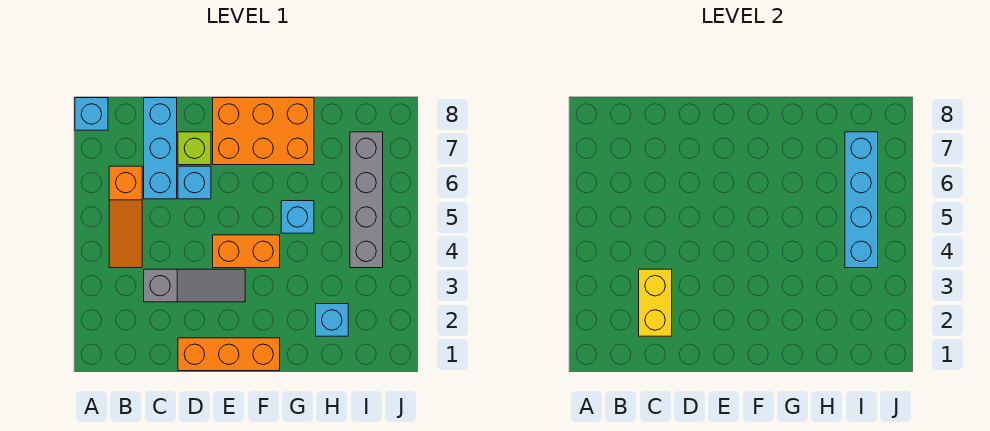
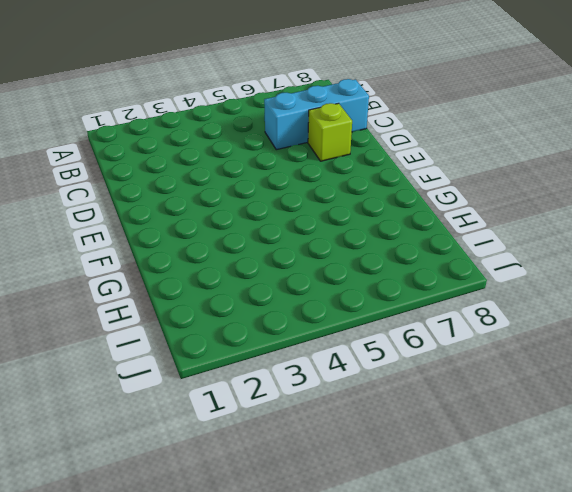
none -> cyan 1x1 brick [75,98,108,130]
none -> orange 1x3 slope [109,166,142,268]
none -> grey 1x3 slope [144,269,245,302]

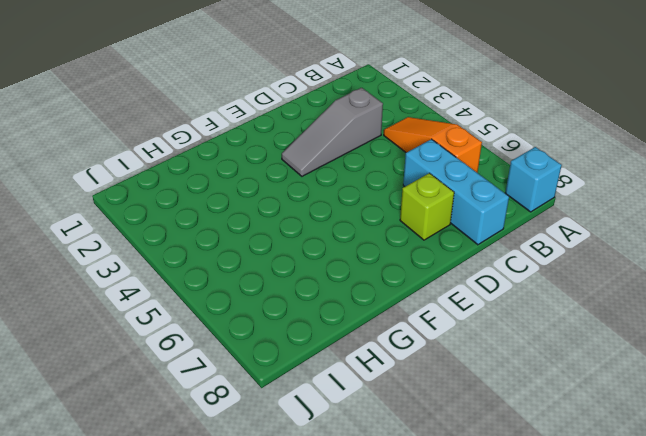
none -> orange 1x3 brick [178,338,280,371]
none -> cyan 1x1 brick [178,166,211,199]
none -> orange 1x2 brick [213,235,280,268]

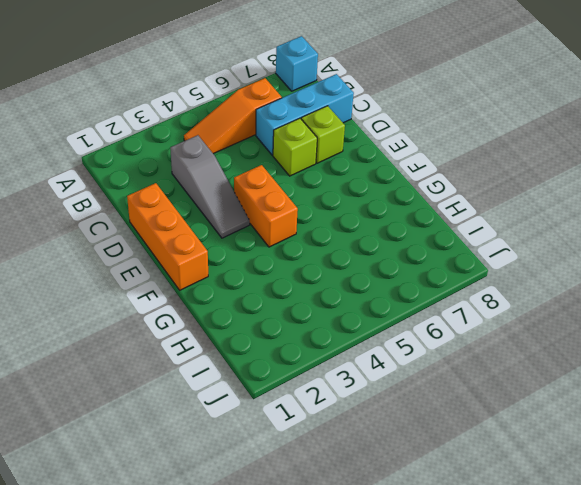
lime 1x1 brick [273,118,317,176] -> cyan 1x1 brick [178,166,211,199]
none -> orange 2x3 brick [213,98,314,165]
none -> cyan 1x1 brick [281,201,314,233]
none -> cyan 1x1 brick [316,304,348,336]

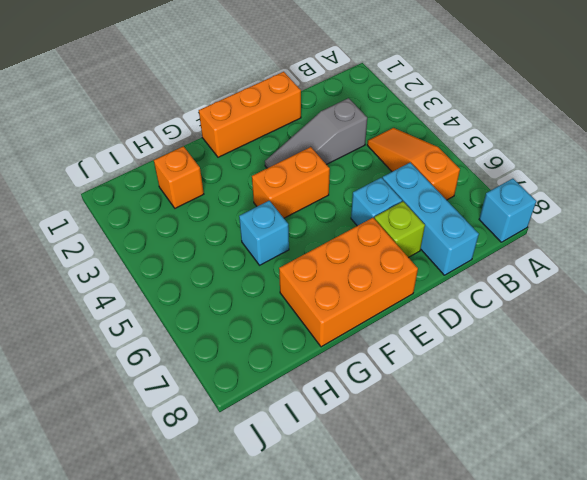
orange 1x1 brick [154,146,204,208] -> cyan 1x1 brick [316,304,348,336]
none -> grey 1x4 brick [350,132,383,268]
none -> yellow 1x2 brick [639,269,672,336]
none -> cyan 1x4 brick [845,132,878,268]

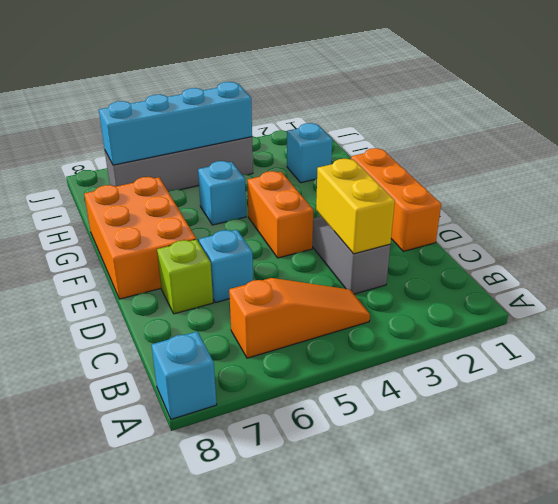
yellow 1x2 brick [316,159,395,254] -> yellow 1x2 brick turned to [639,269,672,336]
none -> cyan 1x3 brick [144,98,177,199]

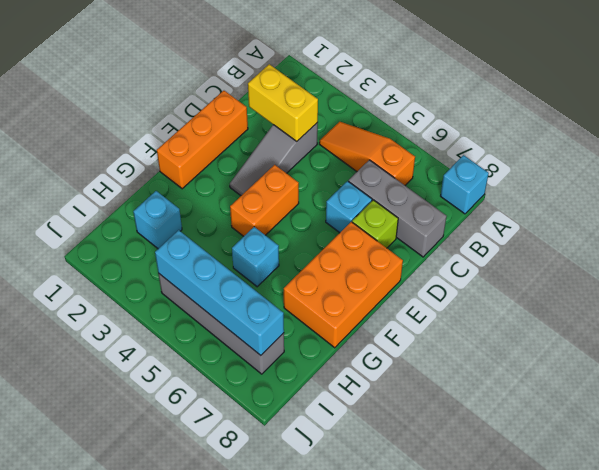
grey 1x3 brick [348,160,447,257] -> cyan 1x3 brick [144,98,177,199]

